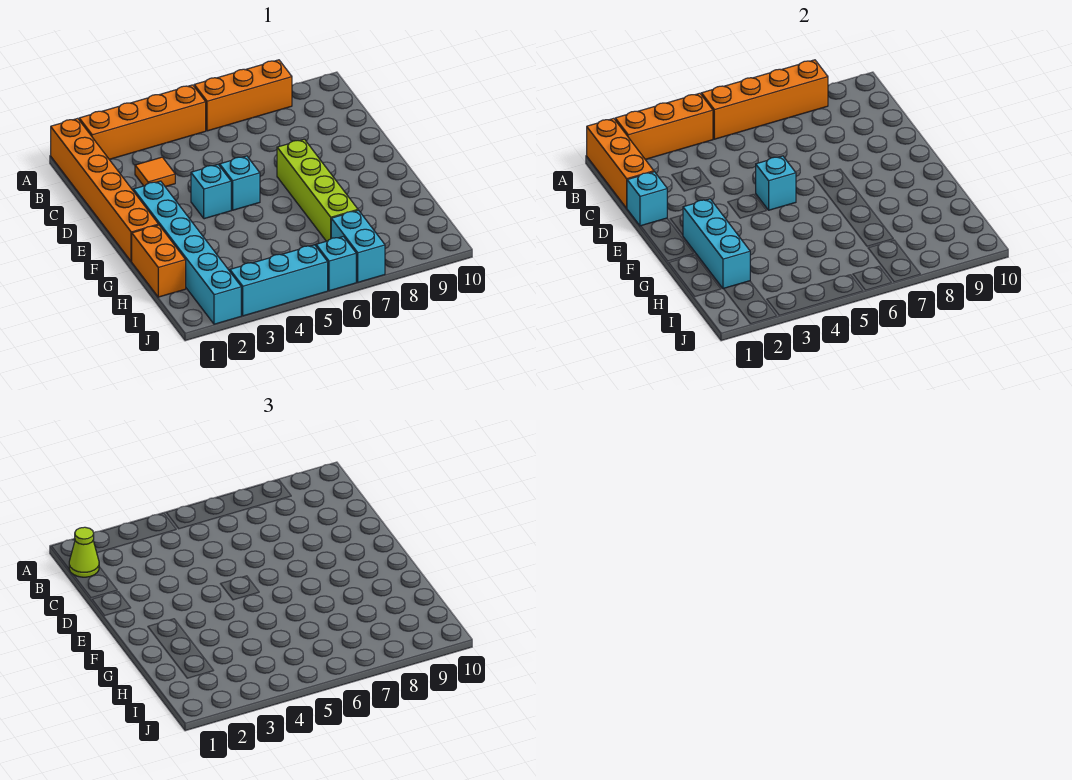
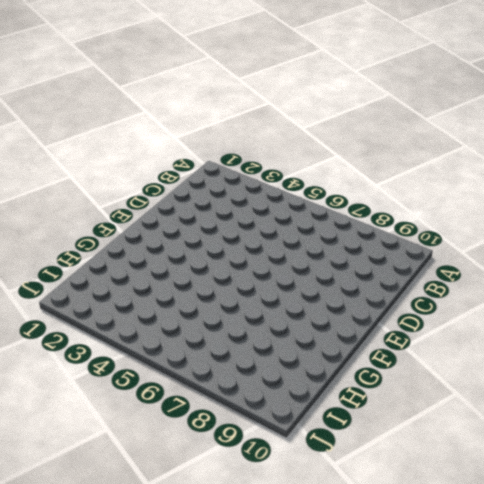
none -> orange 1x6 brick [51,118,159,262]
none -> orange 1x4 brick [79,85,206,159]
none -> orange 1x3 brick [194,60,292,131]

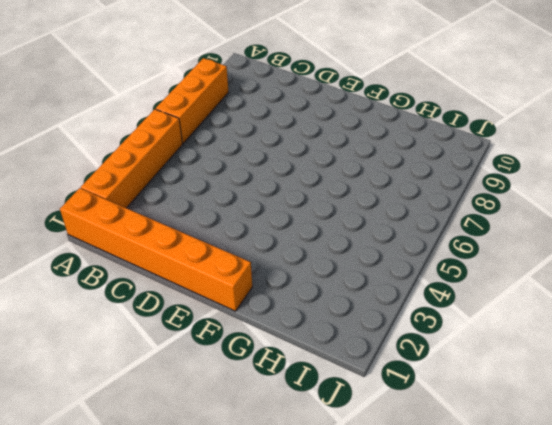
none -> orange 1x1 tile [135,157,175,187]
none -> cyan 1x6 brick [133,181,241,324]
none -> cyan 1x1 brick [191,165,231,219]

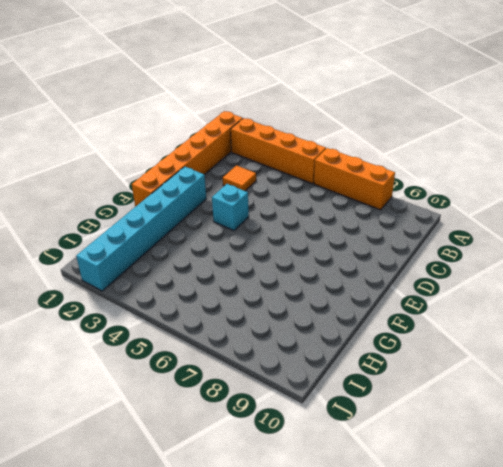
none -> cyan 1x1 brick [220,156,260,210]
none -> lime 1x4 brick [277,139,358,241]
none -> orange 1x2 brick [132,225,186,297]

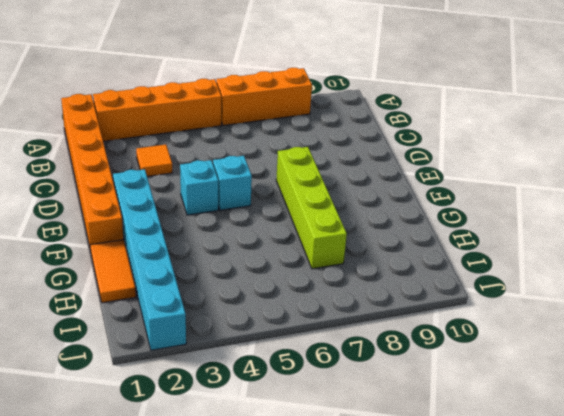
orange 1x2 tile [90,240,136,303] -> orange 1x2 brick [132,225,186,297]
none -> cyan 1x2 brick [331,210,385,282]
none -> cyan 1x3 brick [230,245,328,316]
none -> cyan 1x1 brick [316,236,356,291]

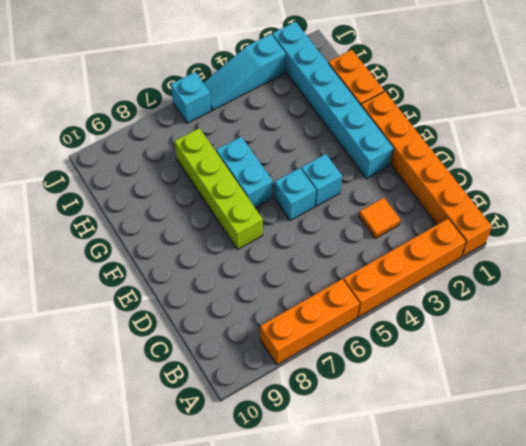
cyan 1x2 brick [216,137,273,208] -> cyan 1x2 brick moved to [331,210,385,282]
cyan 1x3 slope [204,34,286,110] -> cyan 1x3 brick [230,245,328,316]
none -> orange 1x3 brick [587,118,654,208]
none -> orange 1x3 brick [615,93,713,159]
none -> orange 1x4 brick [701,60,828,139]

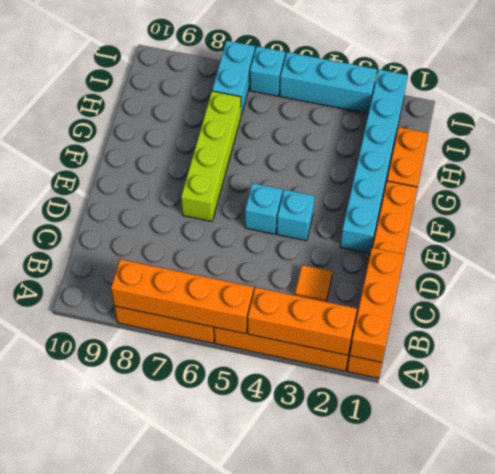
none -> cyan 1x1 brick [627,172,667,226]
none -> cyan 1x1 brick [756,156,796,210]
none -> cyan 1x3 brick [683,199,750,289]

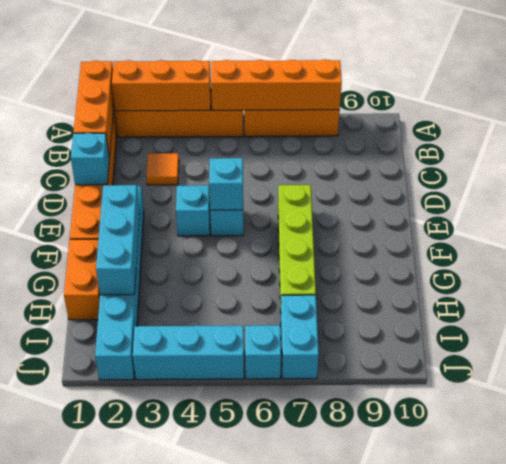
none -> lime 1x1 cone [69,527,99,577]

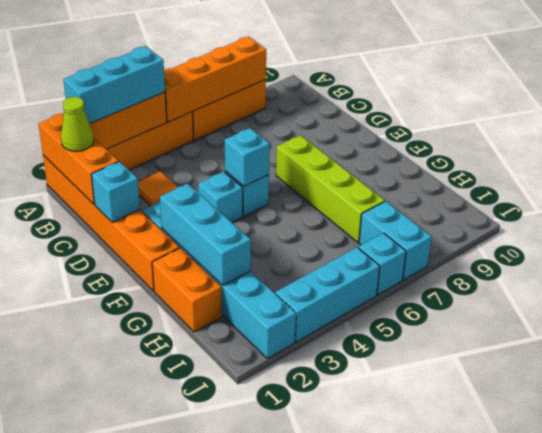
cyan 1x3 brick [63,46,165,124] -> none

